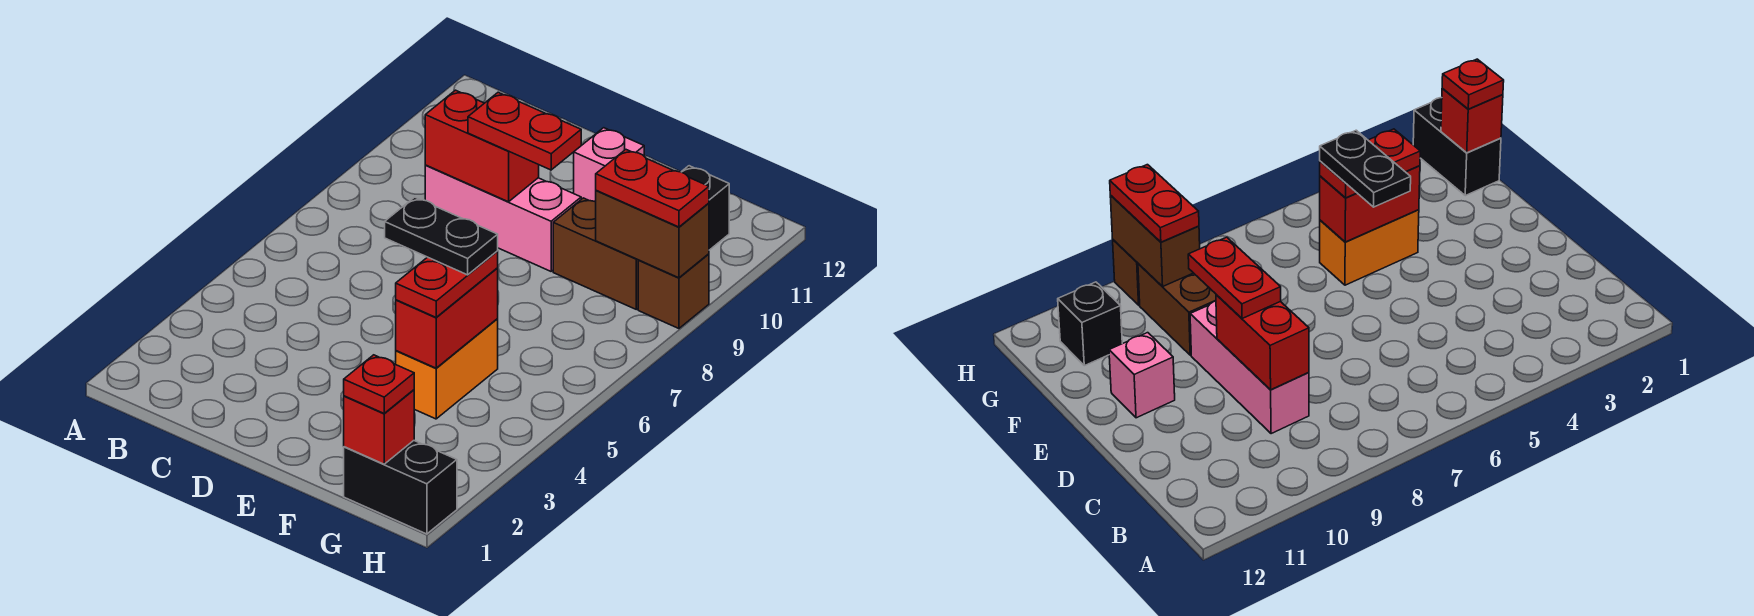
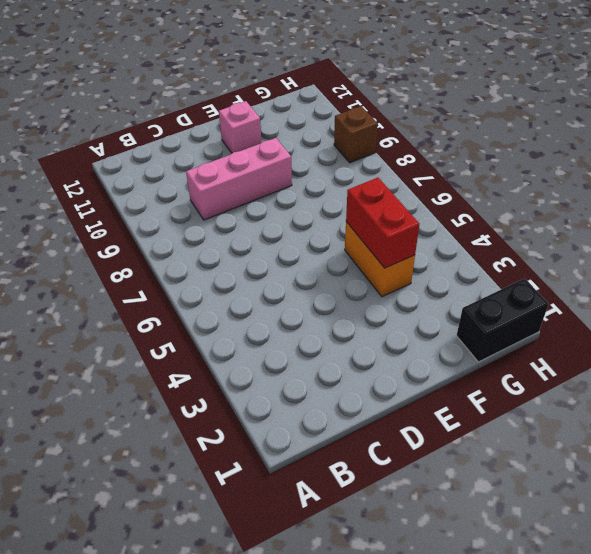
none -> brown 1x2 brick [553,198,639,309]
none -> black 1x1 brick [682,166,730,250]
none -> red 1x2 brick [425,90,539,202]

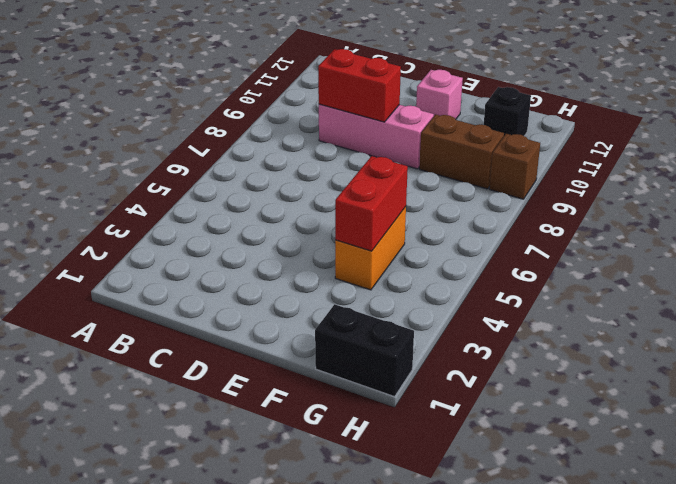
none -> red 1x1 brick [344,390,414,464]
none -> brown 1x2 brick [596,190,709,278]
none -> red 1x2 plate [468,92,581,170]

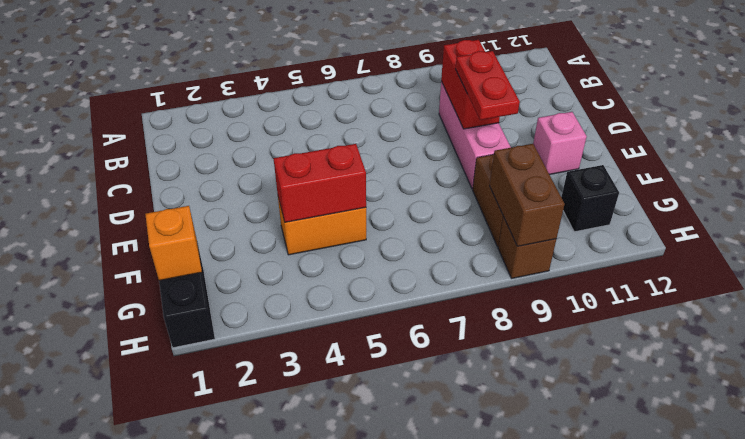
orange 1x1 brick [145,206,202,281] -> red 1x1 brick [344,390,414,464]
none -> red 1x2 plate [396,251,498,317]
none -> red 1x1 plate [344,355,414,413]
none -> red 1x2 plate [596,150,709,227]

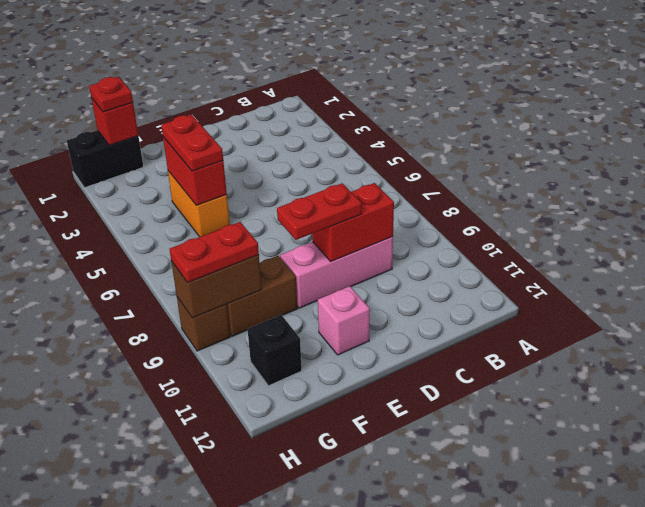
none -> black 1x2 plate [385,197,498,275]

